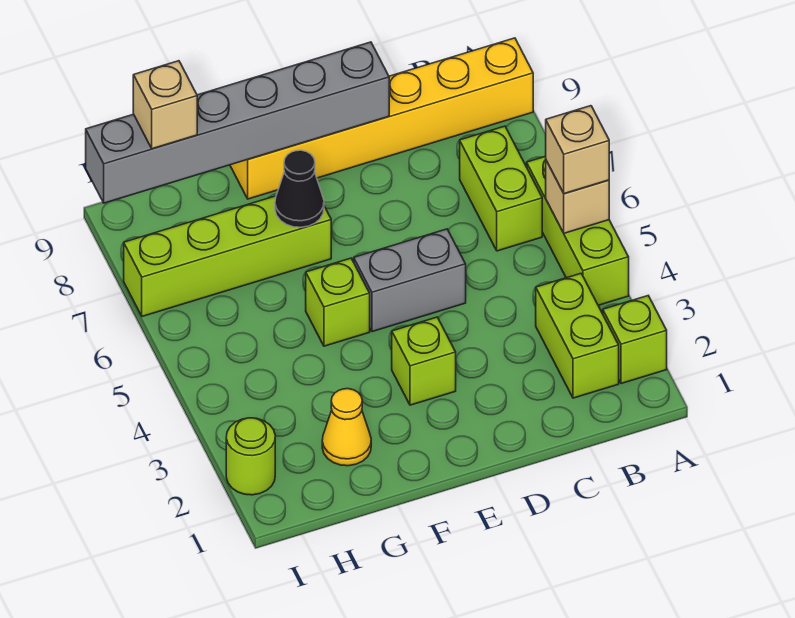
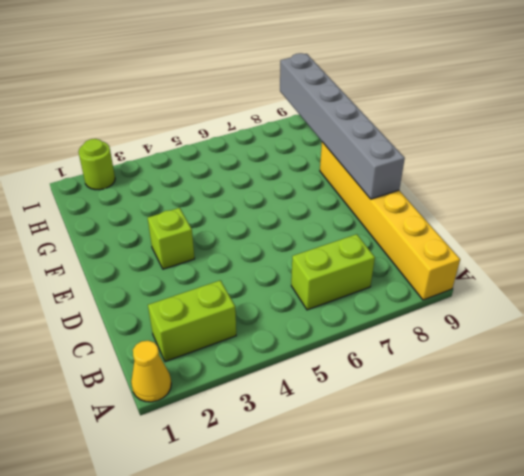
yellow 1x1 cone [131,341,171,402] -> yellow 1x1 cone moved to [322,389,371,466]
none -> lime 1x1 brick [603,296,667,384]
none -> lime 1x3 brick [527,156,629,305]
none -> grey 1x2 brick [354,229,466,332]

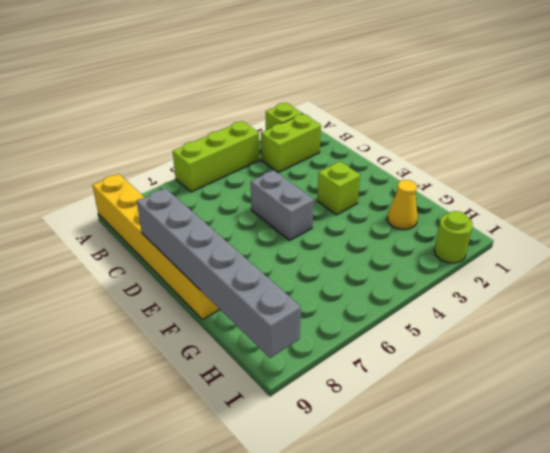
none -> lime 1x2 brick [460,126,542,251]
none -> lime 1x1 brick [306,258,370,346]
none -> lime 1x4 brick [124,196,331,316]

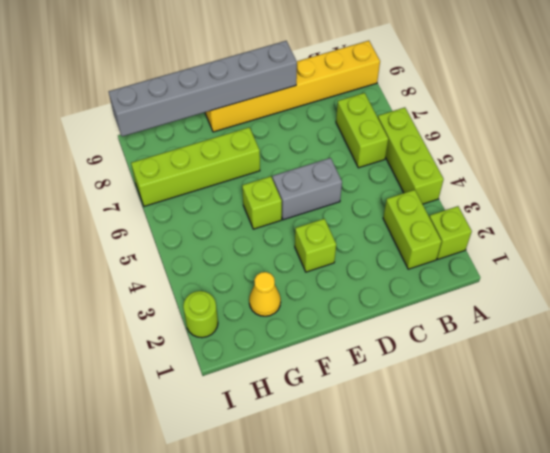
none -> tan 1x1 brick [546,161,609,233]
none -> black 1x1 cone [275,150,324,227]
none -> tan 1x1 brick [546,106,609,194]

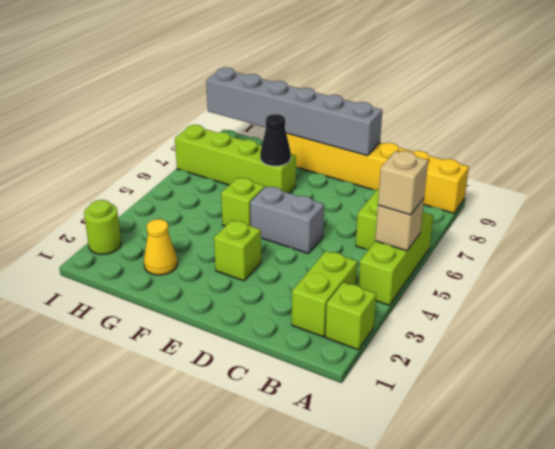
none -> tan 1x1 brick [133,61,197,149]

